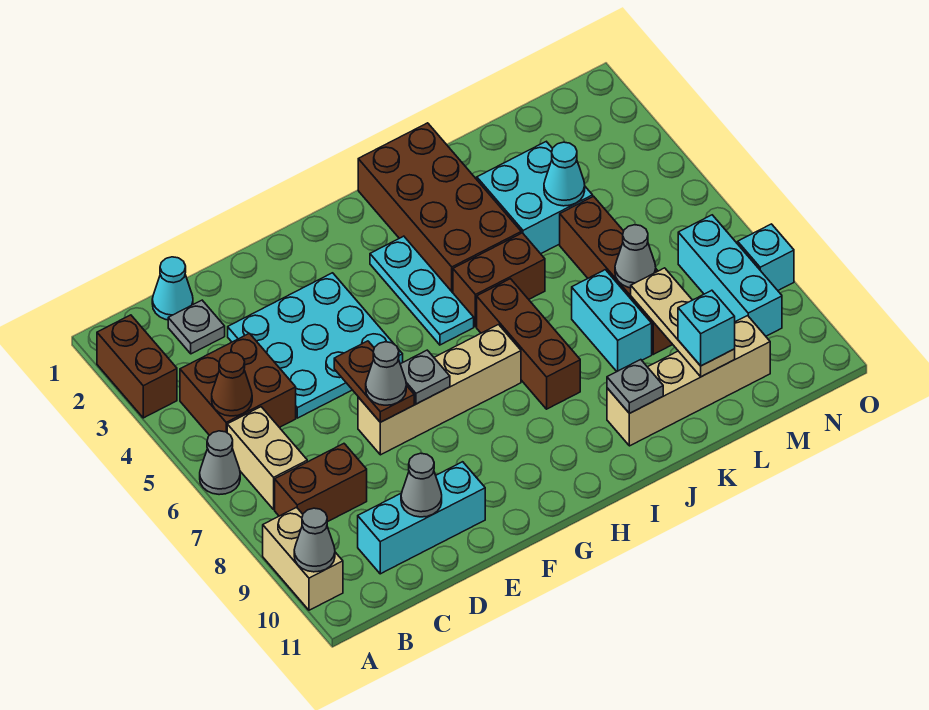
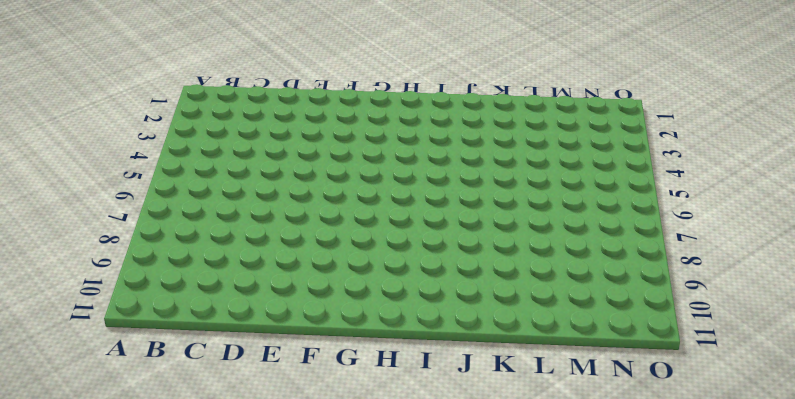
none -> brown 1x2 brick [97,315,177,418]
none -> grey 1x1 cone [200,431,240,495]
none -> tan 1x2 brick [263,507,343,610]
none -> brown 2x2 brick [180,333,296,435]

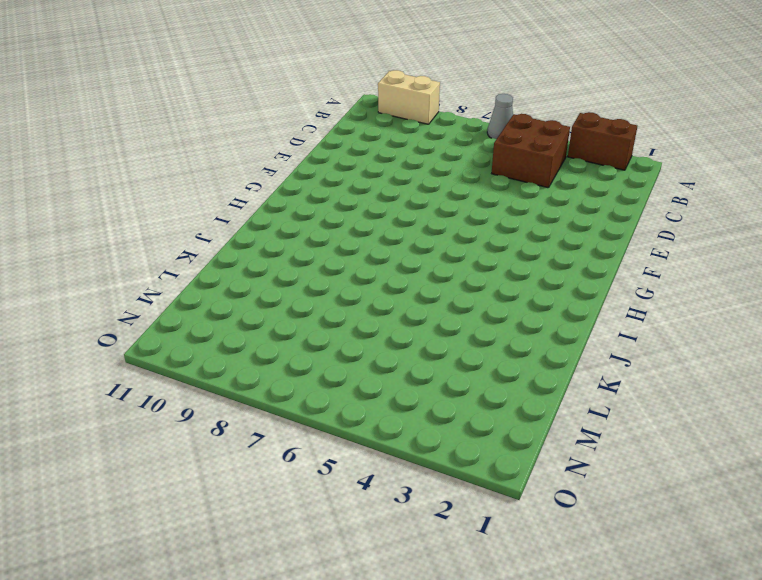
none -> tan 1x2 brick [227,407,307,509]
none -> brown 1x2 brick [275,444,367,522]
none -> cyan 1x1 cone [152,257,193,320]
none -> grey 1x1 plate [168,300,225,354]

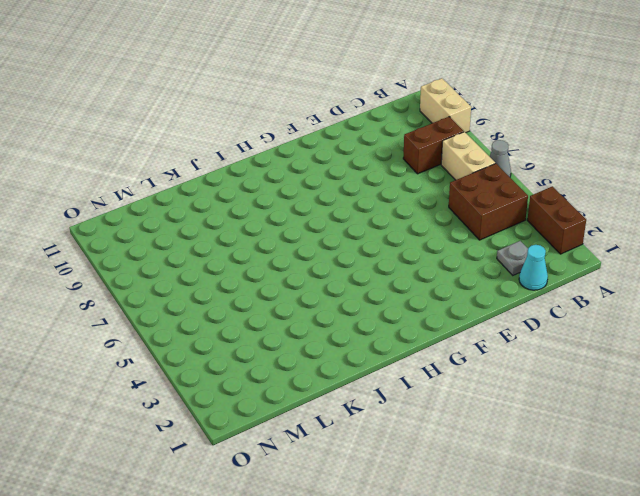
none -> cyan 1x3 brick [358,462,485,574]
none -> cyan 3x3 plate [228,273,403,418]
none -> tan 1x4 brick [358,325,521,455]
none -> cyan 1x3 plate [370,236,474,345]

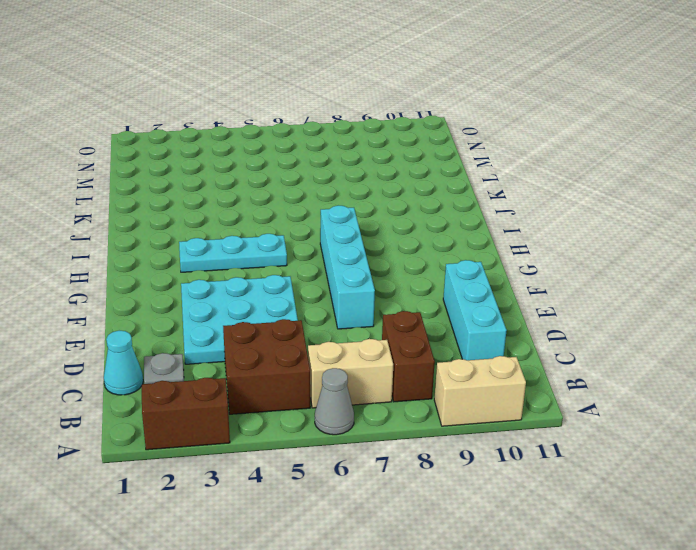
cyan 1x4 brick [320,205,375,329] -> tan 1x4 brick [358,325,521,455]
none -> brown 2x4 brick [358,123,521,293]
none -> brown 1x2 brick [453,233,545,327]
none -> brown 1x3 brick [477,279,580,409]
none -> tan 1x4 brick [607,316,770,446]

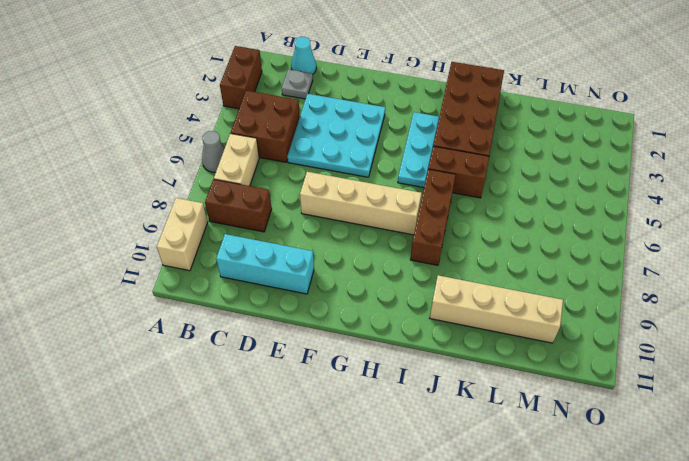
none -> cyan 2x2 brick [477,142,593,254]
none -> cyan 1x2 brick [572,270,652,371]
none -> brown 1x4 brick [560,196,673,354]
none -> cyan 1x3 brick [678,215,782,336]

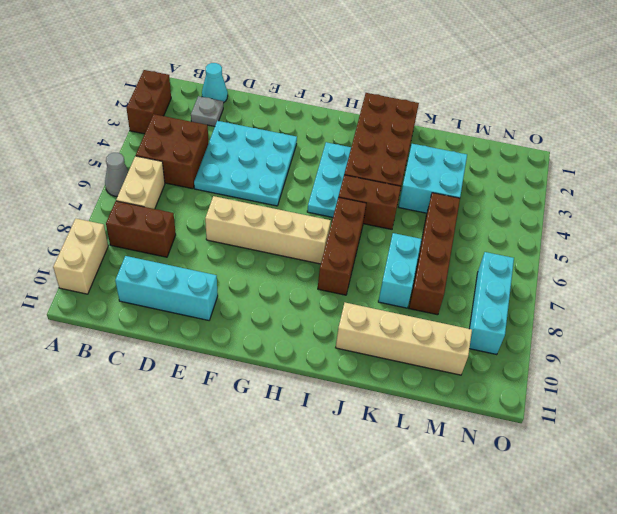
none -> cyan 1x1 brick [738,224,794,290]
none -> grey 1x1 cone [294,508,335,572]
none -> brown 1x1 cone [212,353,252,416]
none -> grey 1x1 cone [401,453,442,517]

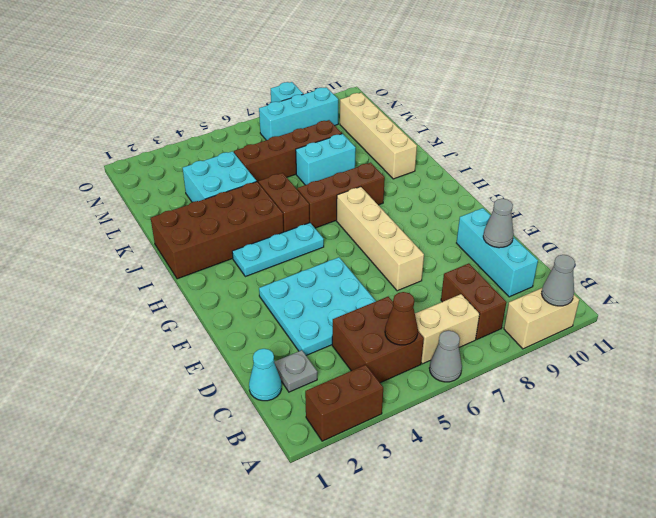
none -> brown 1x2 plate [334,341,414,422]
none -> grey 1x1 plate [400,350,450,404]
none -> grey 1x1 plate [607,360,663,413]
none -> cyan 1x1 cone [544,142,585,206]

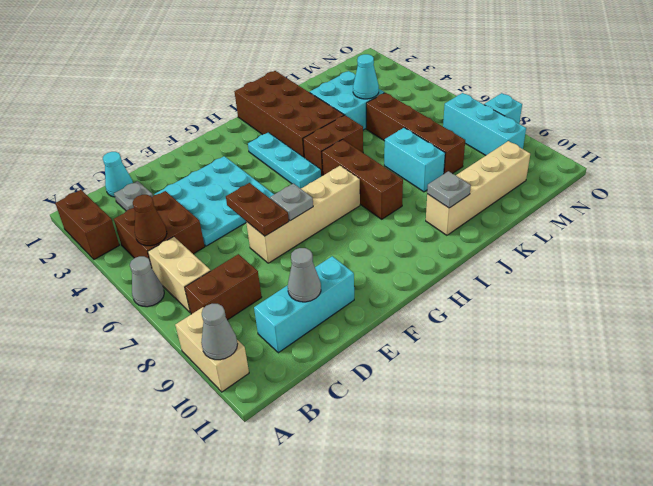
none -> grey 1x1 cone [615,225,656,288]
none -> tan 1x3 plate [631,268,735,377]
none -> grey 1x1 cone [366,342,406,405]
none -> cyan 1x1 brick [678,290,735,366]

